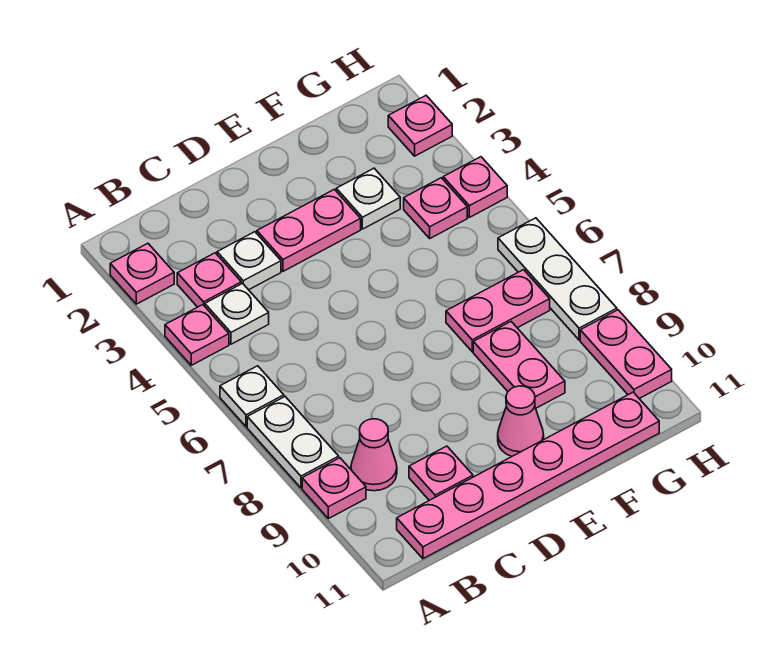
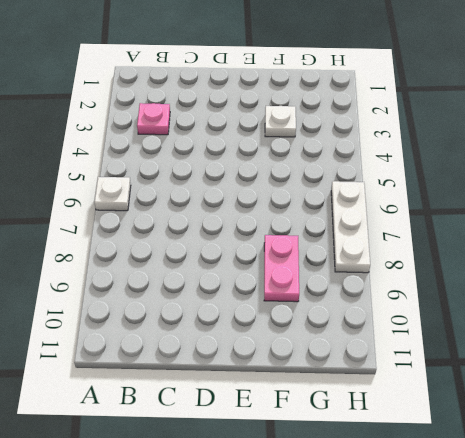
none -> pink 1x1 plate [110,243,174,304]
none -> pink 1x1 plate [165,305,229,365]
none -> white 1x2 plate [247,397,339,488]

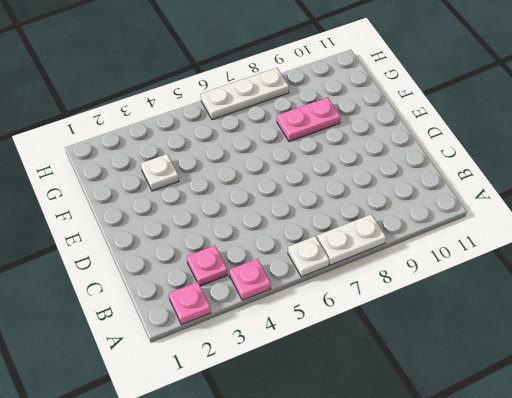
none -> pink 1x1 plate [302,458,366,519]
none -> white 1x1 plate [205,283,269,344]
none -> pink 1x1 cone [351,419,397,491]

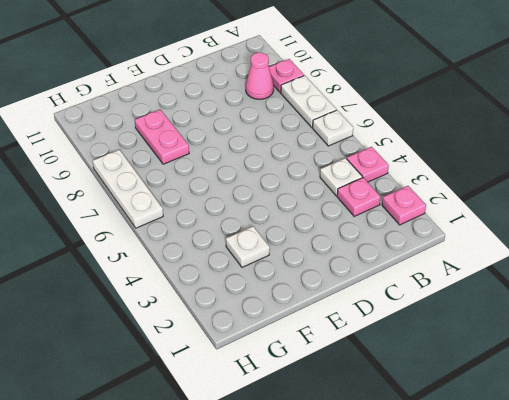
none -> pink 1x6 plate [397,392,659,559]
none -> white 1x1 plate [217,232,281,290]
none -> pink 1x1 plate [409,446,473,500]

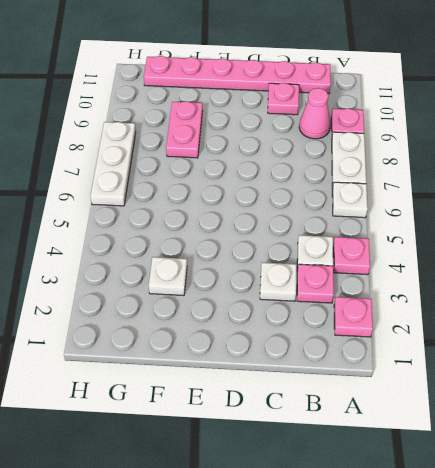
none -> pink 1x2 plate [257,189,361,271]
none -> pink 1x1 cone [498,386,544,456]
none -> pink 1x2 plate [446,270,550,352]

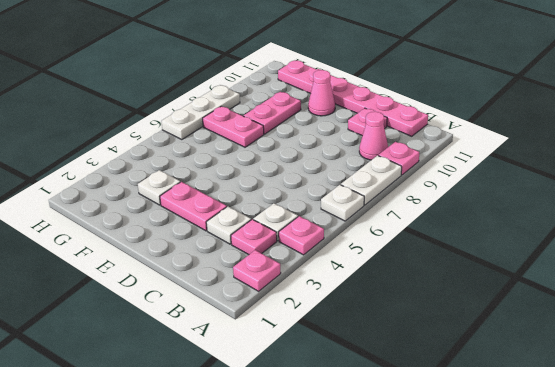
none -> pink 1x1 plate [404,178,467,238]
none -> pink 1x1 plate [388,96,452,156]
none -> pink 1x1 plate [443,157,507,217]

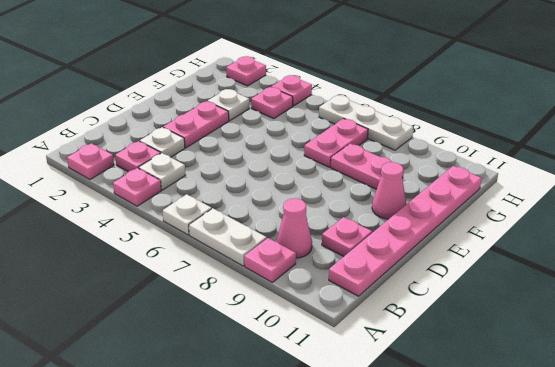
none -> pink 1x2 plate [580,310,672,399]

